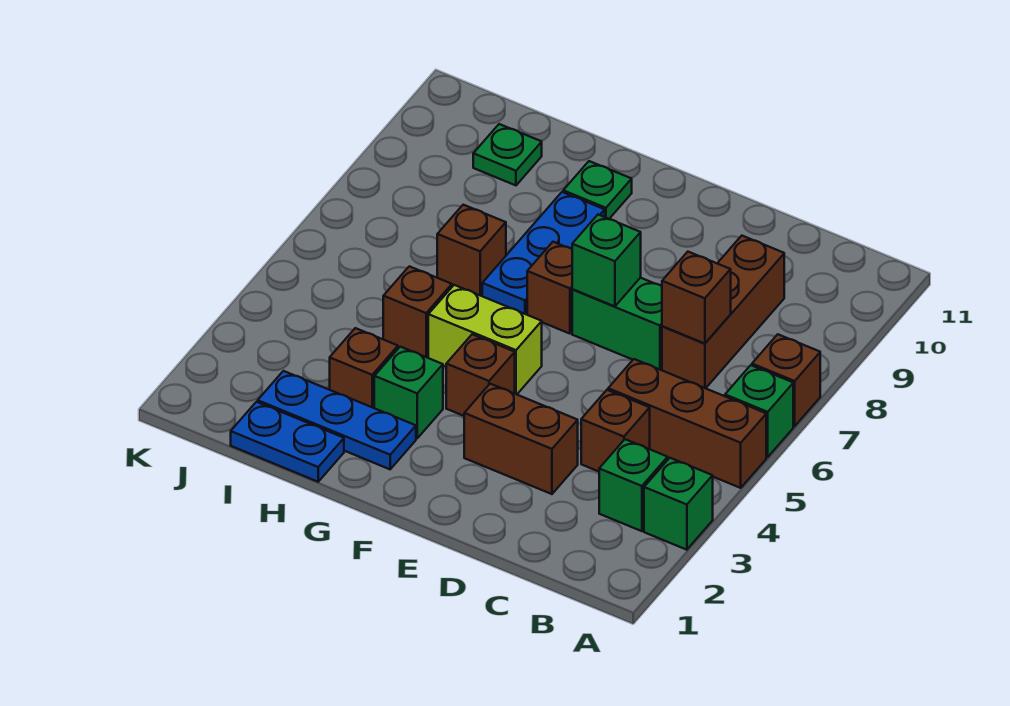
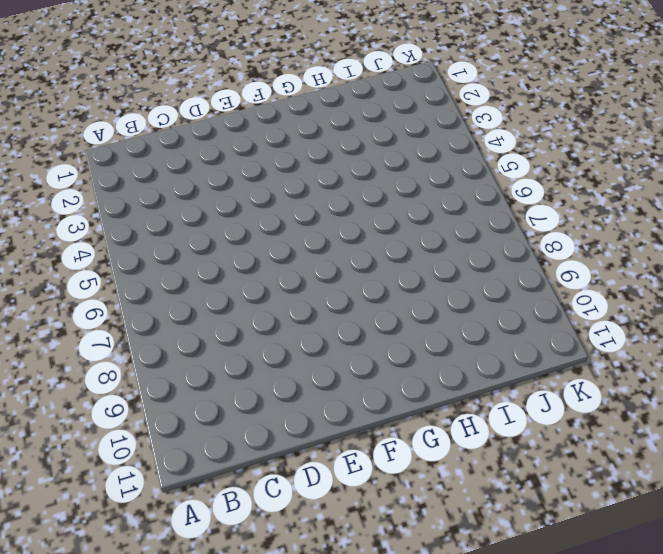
none -> green 1x1 brick [644,458,713,550]
none -> brown 1x3 brick [608,359,766,488]
none -> green 1x1 brick [725,365,793,457]

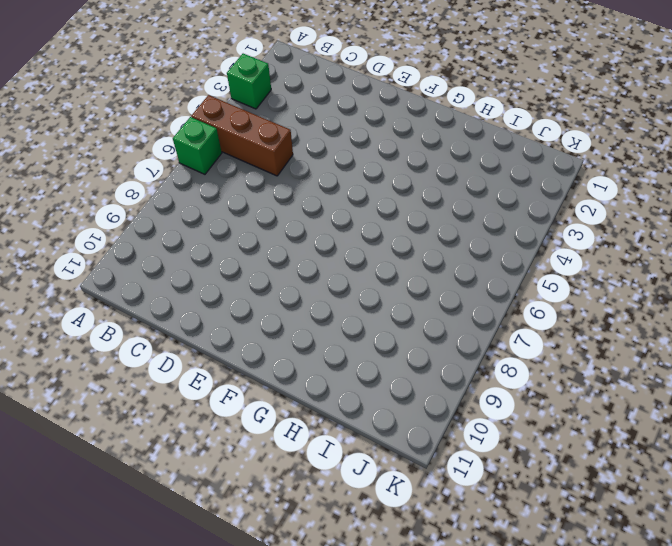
none -> brown 1x1 brick [752,334,820,426]
none -> green 1x1 brick [599,439,668,531]
none -> brown 1x1 brick [581,390,650,471]

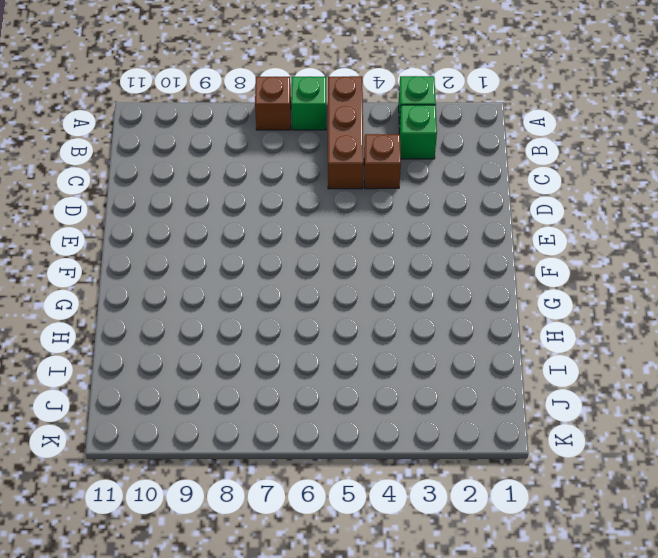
none -> brown 1x3 brick [662,236,784,388]
none -> brown 1x2 brick [464,384,578,494]
none -> green 1x2 brick [572,278,662,370]

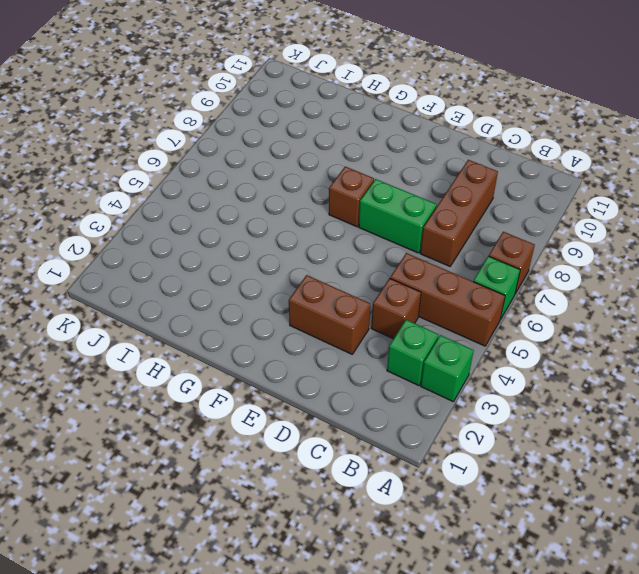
none -> brown 1x1 brick [446,334,515,416]
none -> lime 1x2 brick [428,285,542,394]
none -> blue 1x3 plate [258,371,416,469]

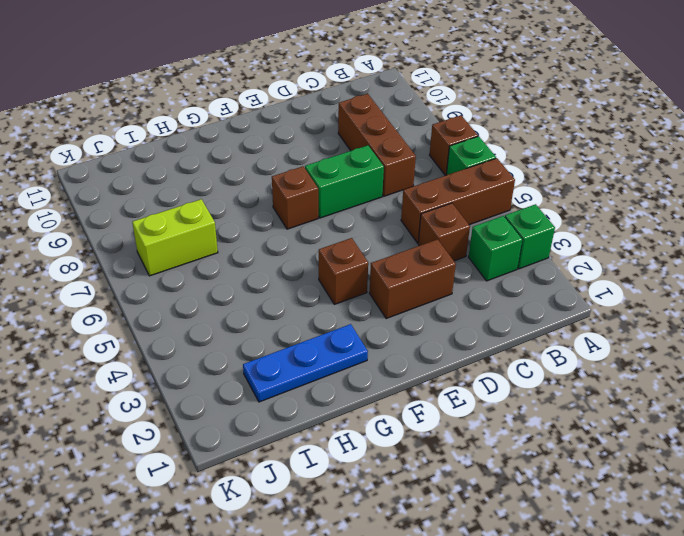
lime 1x2 brick [132,199,218,276] -> lime 1x2 brick moved to [428,285,542,394]
none -> green 1x1 brick [374,347,443,438]
none -> blue 1x3 plate [482,192,605,314]
none -> green 1x1 plate [563,161,632,219]

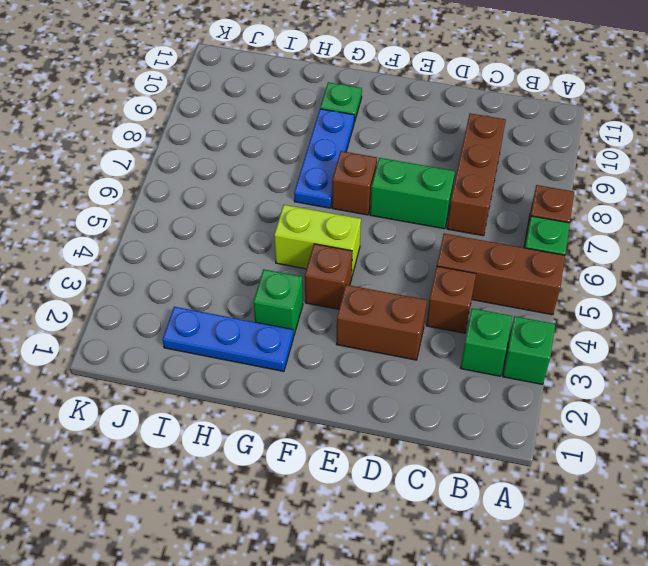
none -> blue 1x2 plate [231,402,344,482]
none -> brown 1x1 brick [330,328,398,408]
none -> brown 1x1 brick [383,266,452,357]

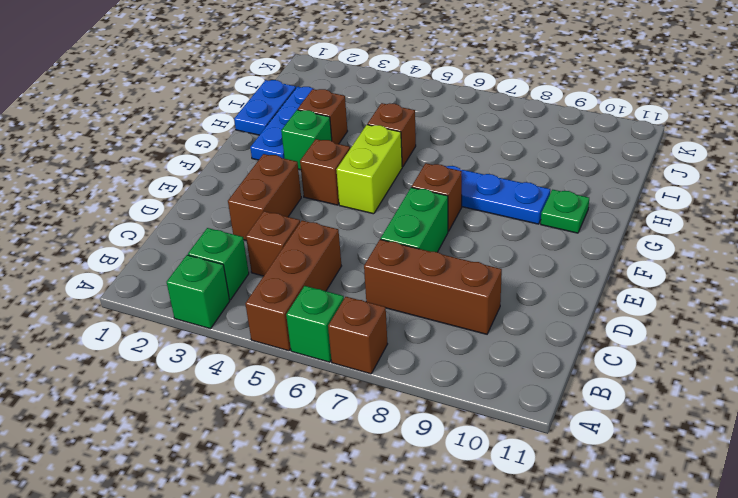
none -> brown 1x1 brick [437,205,506,296]
none -> green 1x1 plate [473,124,542,185]
none -> brown 1x1 brick [662,252,731,344]

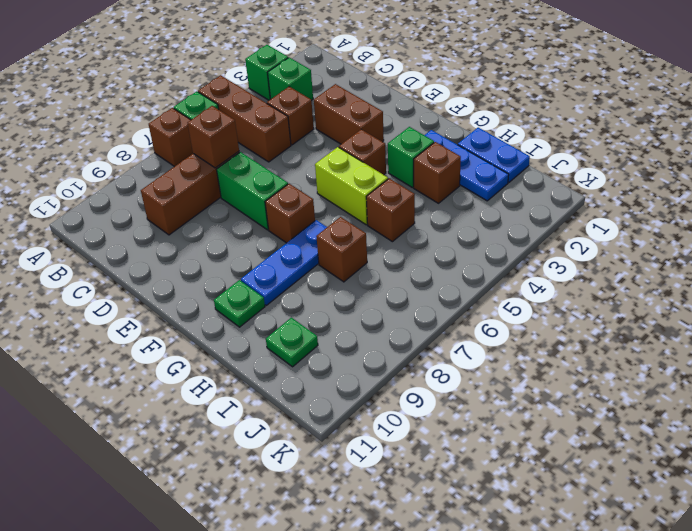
none -> green 1x1 brick [572,215,641,306]

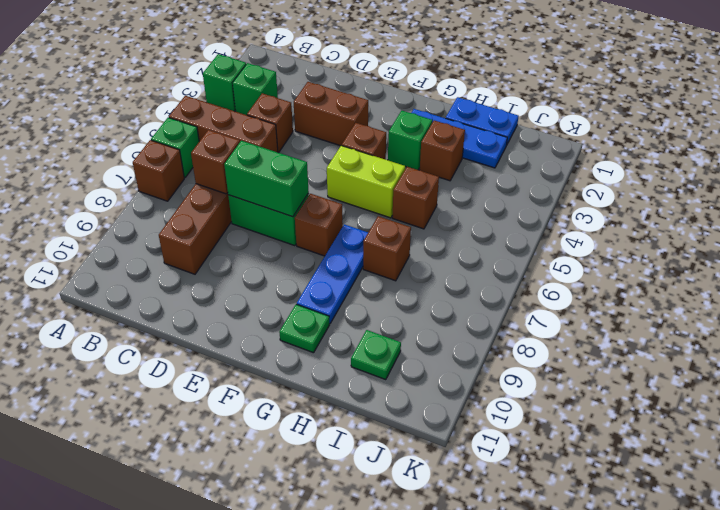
green 1x2 brick [224,141,309,217] -> green 1x1 brick [572,215,641,306]

